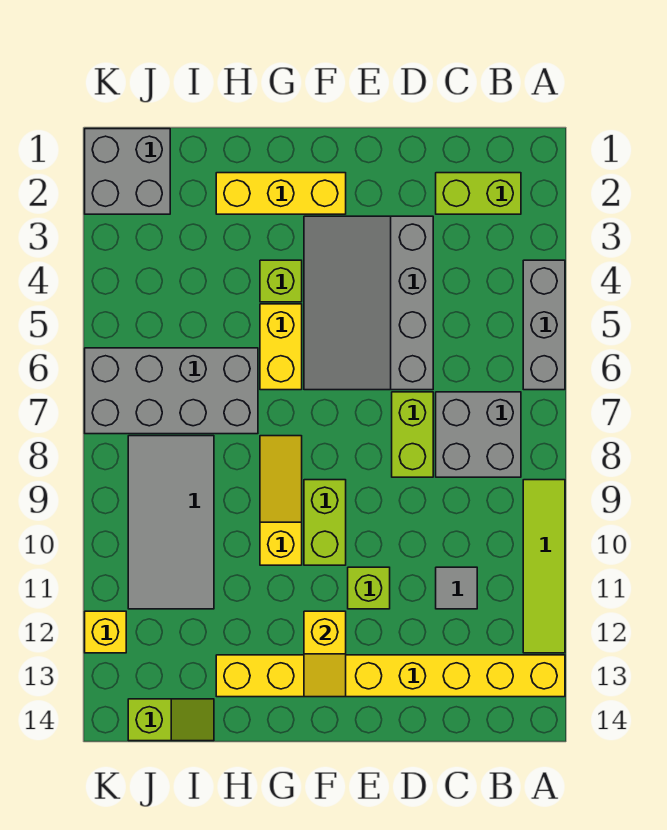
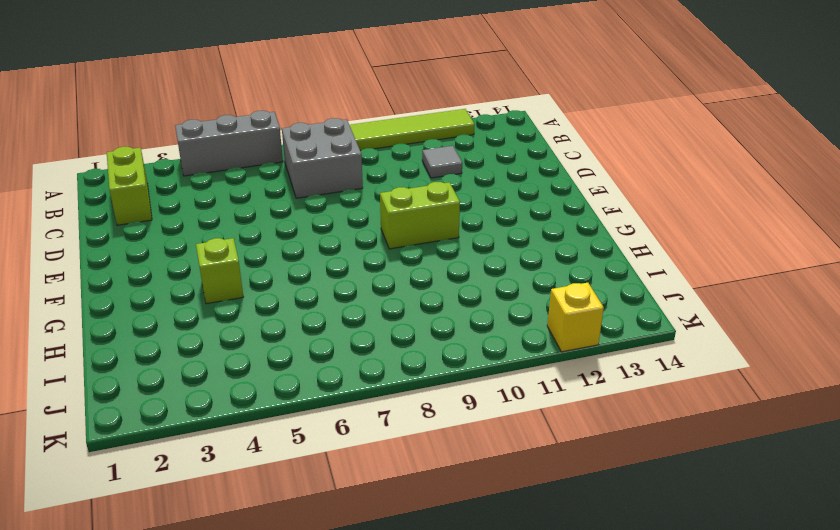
none -> yellow 1x8 brick [216,655,565,697]
none -> grey 3x4 slope [304,216,433,390]
none -> lime 1x2 brick [392,392,433,477]

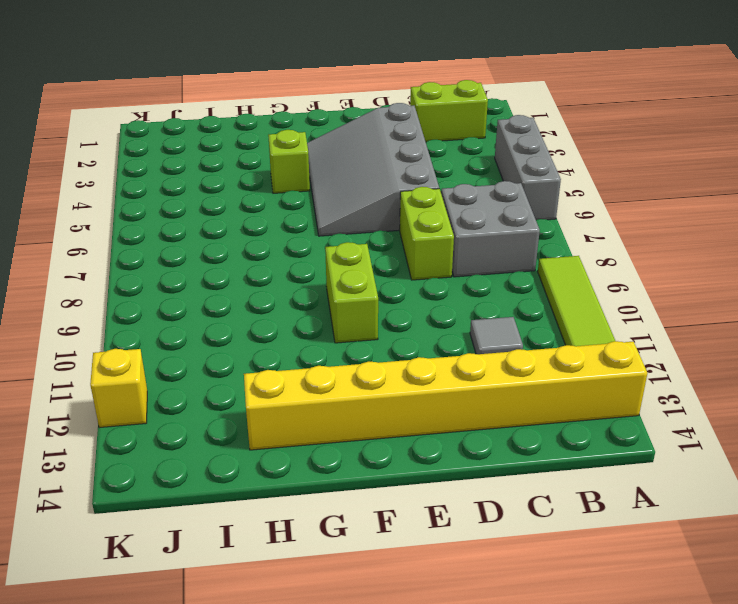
none -> lime 1x1 brick [348,567,390,609]
none -> yellow 1x3 brick [216,173,346,214]
none -> yellow 1x2 brick [260,304,302,390]

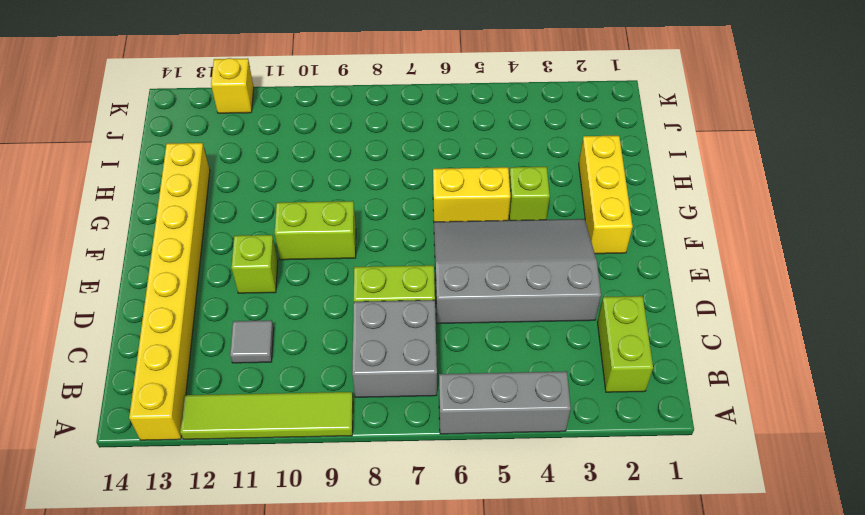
none -> yellow 1x3 slope [260,436,302,565]
none -> grey 2x4 brick [85,348,258,434]
none -> grey 2x4 tile [128,436,214,609]

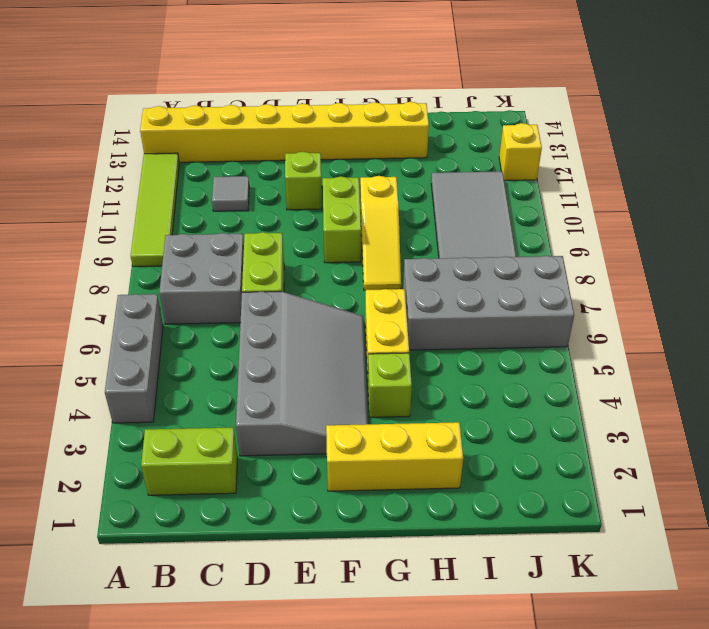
none -> lime 1x2 slope [128,699,214,741]
none -> grey 2x2 brick [85,129,170,214]
none -> yellow 1x2 slope [304,611,346,697]

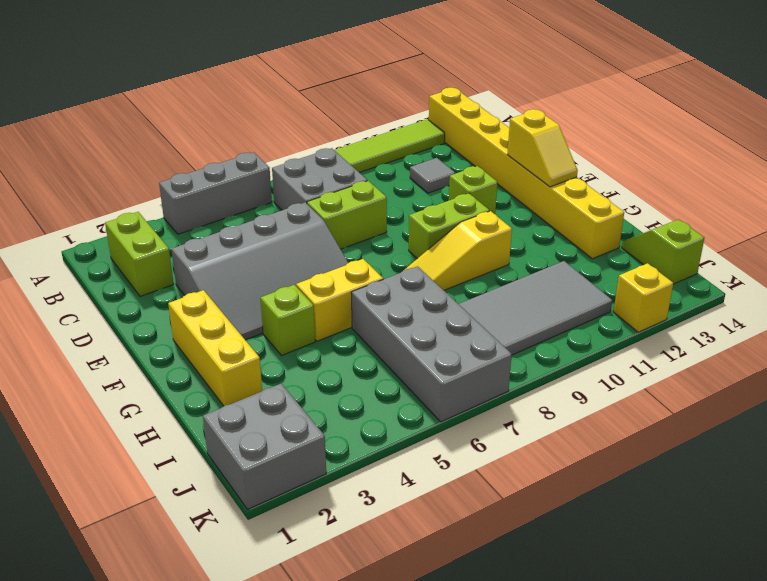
yellow 1x2 slope [507,109,578,187] -> yellow 1x2 slope turned to [304,611,346,697]

